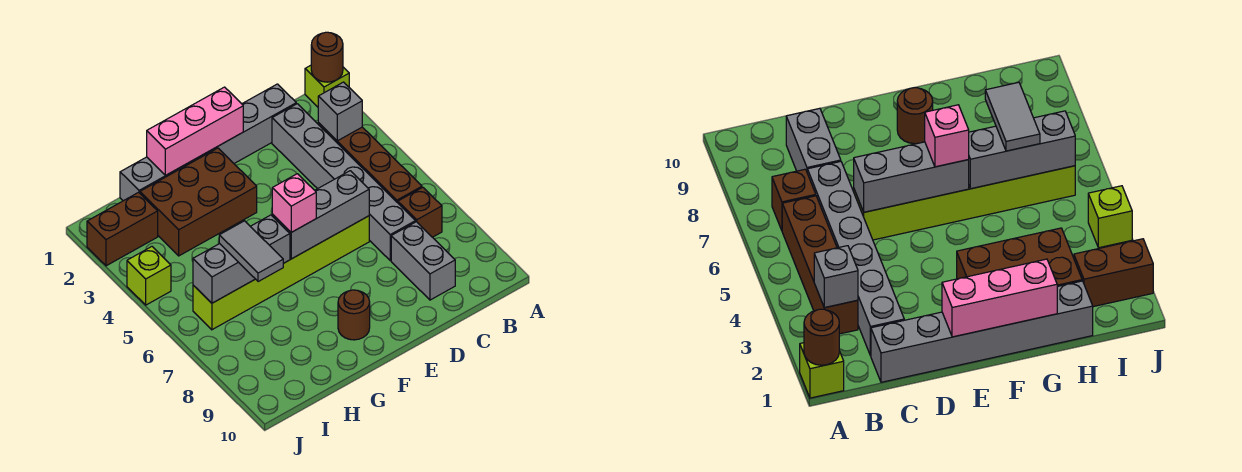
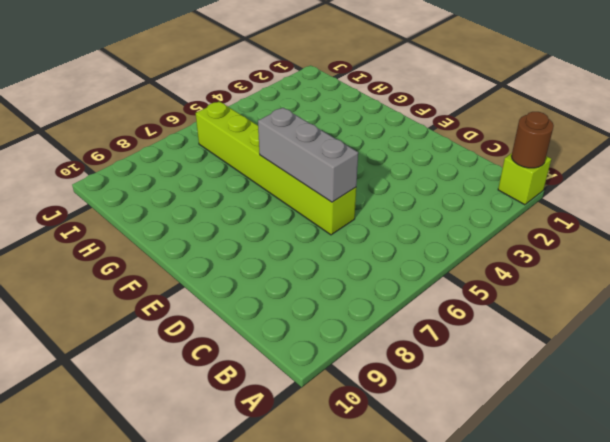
none -> brown 1x4 brick [318,123,422,203]
none -> brown 1x1 brick [398,187,442,237]
none -> grey 1x6 brick [120,84,296,201]

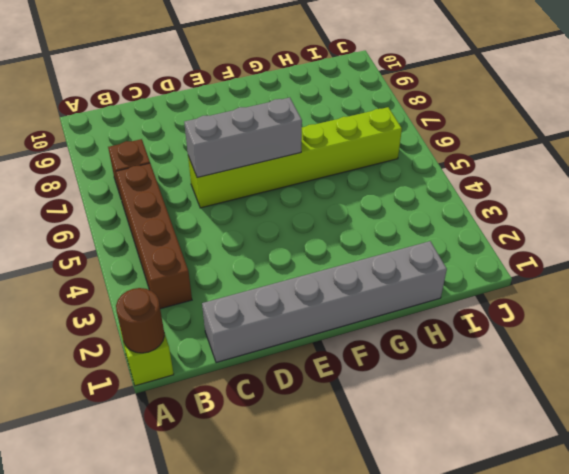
none -> grey 1x6 brick [272,104,415,261]
none -> grey 1x2 brick [391,222,455,300]
none -> brown 2x3 brick [140,148,257,256]

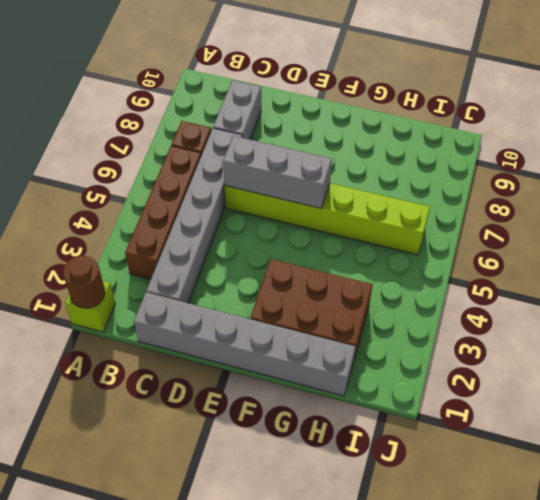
none -> brown 1x1 round brick [338,290,370,340]
none -> brown 1x2 brick [87,192,158,266]
none -> lime 1x1 brick [127,247,171,305]

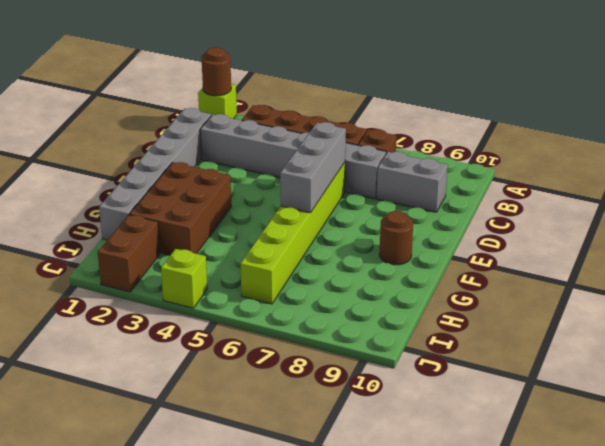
none -> grey 1x1 brick [318,82,362,141]
none -> pink 1x3 brick [147,87,243,176]
none -> grey 1x3 brick [193,215,290,303]

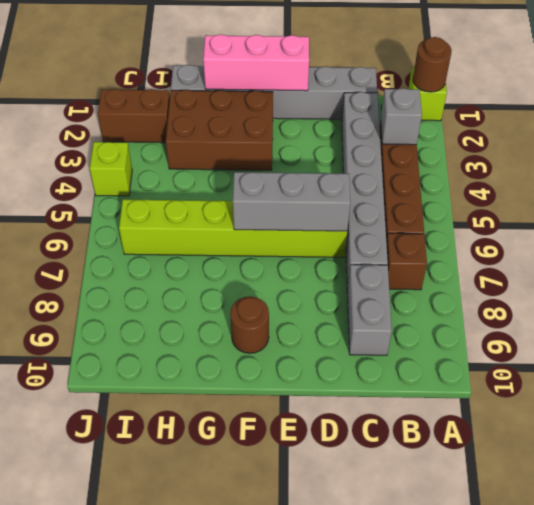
none -> grey 1x3 brick [193,215,290,303]
none -> pink 1x1 brick [272,174,316,232]
none -> grey 1x2 tile [219,221,283,282]

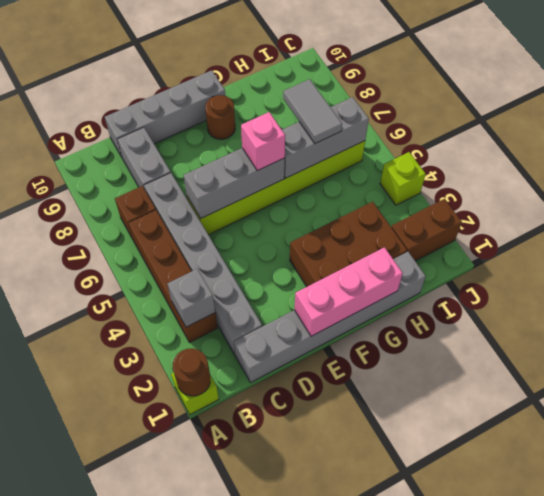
grey 1x4 brick [105,70,225,157] -> none

